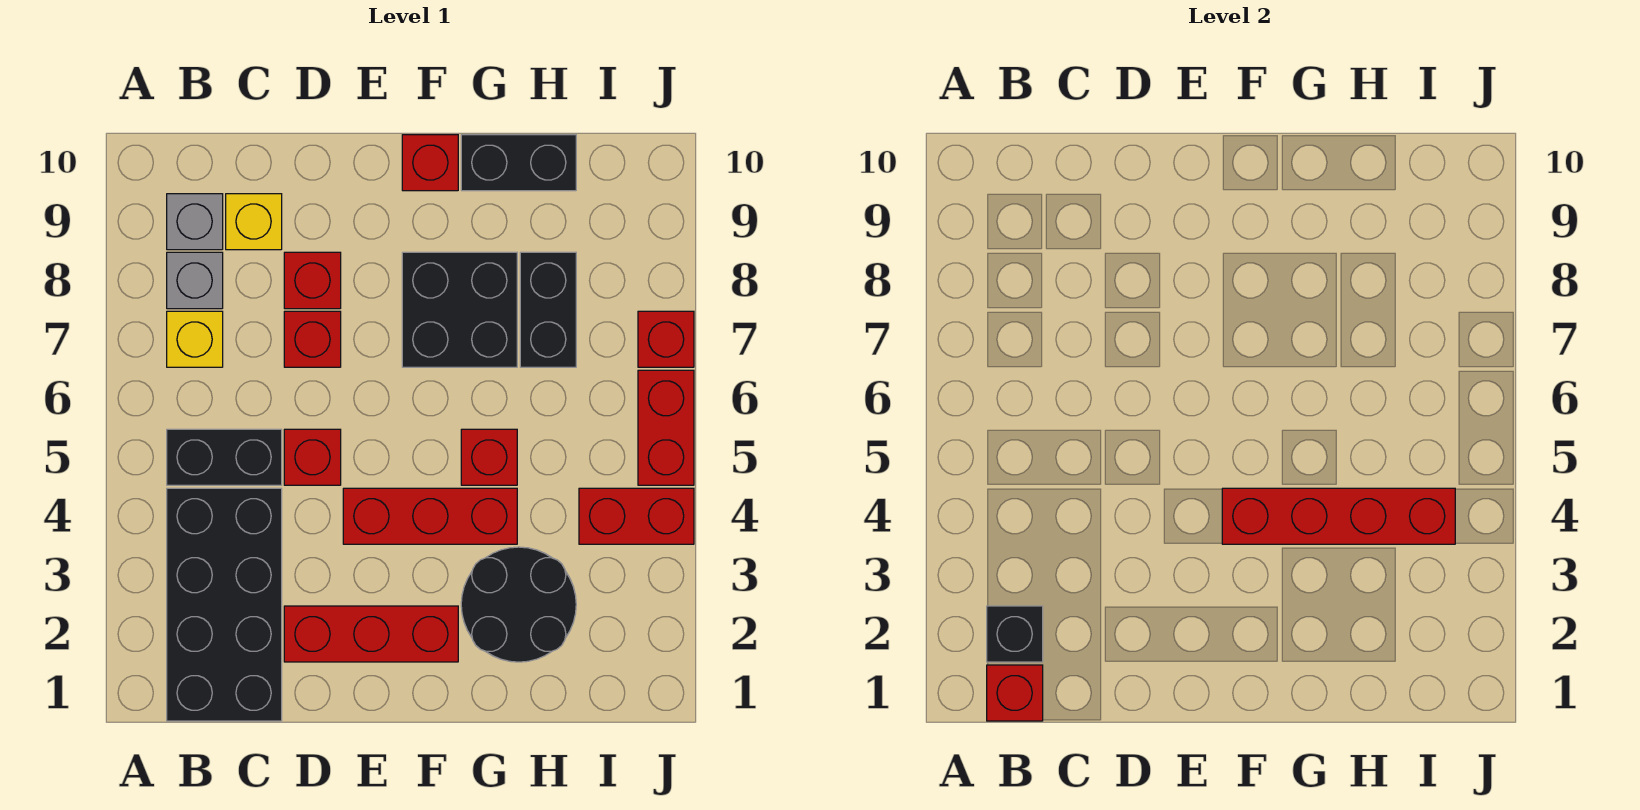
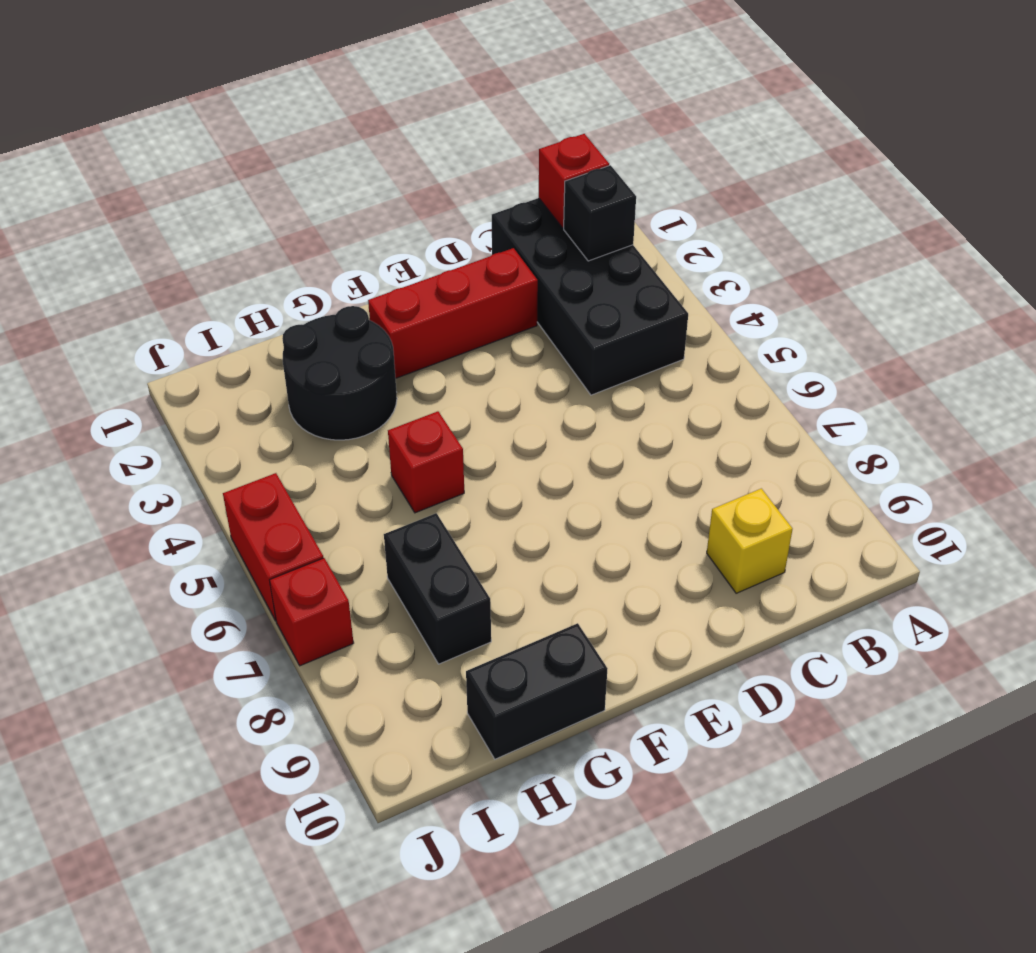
none -> black 1x2 brick [167,429,282,485]
none -> yellow 1x1 brick [167,311,223,367]
none -> grey 1x1 brick [167,252,223,309]

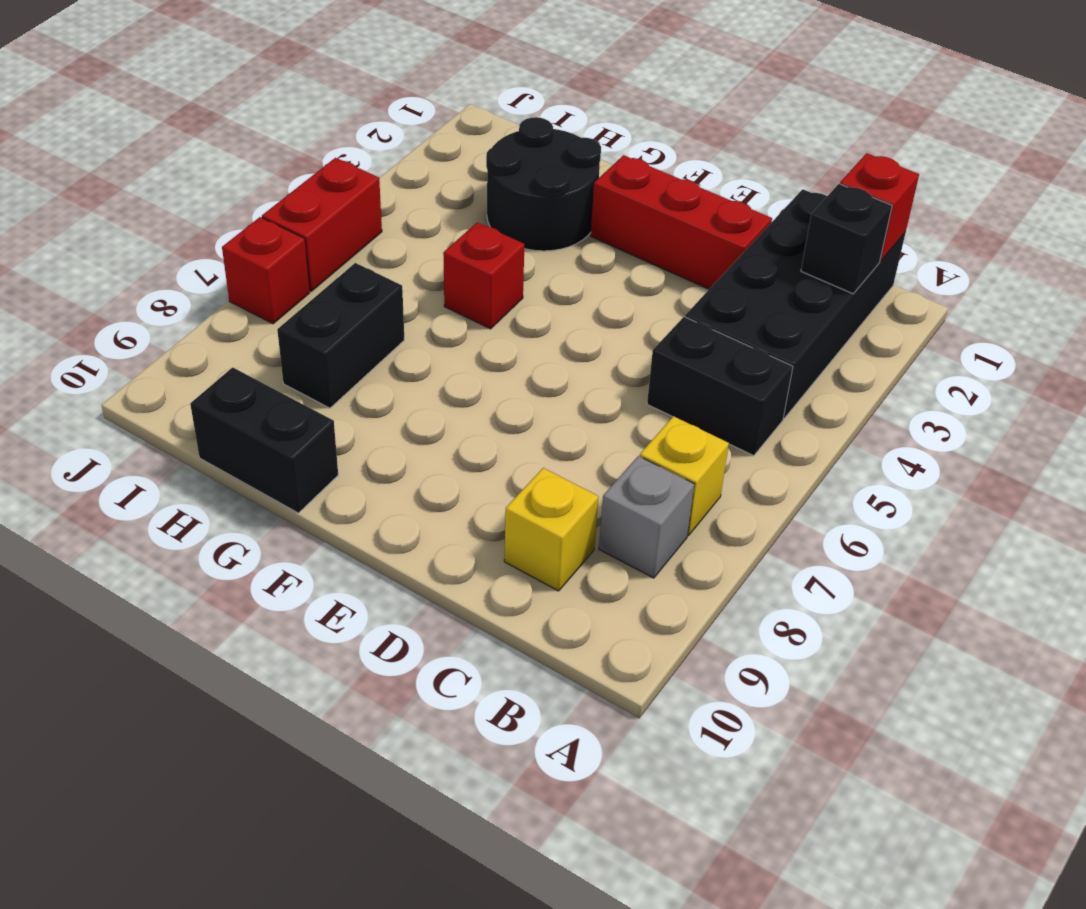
none -> grey 1x1 brick [167,194,223,250]
none -> red 1x1 brick [284,429,341,485]
none -> red 1x1 brick [284,311,341,367]

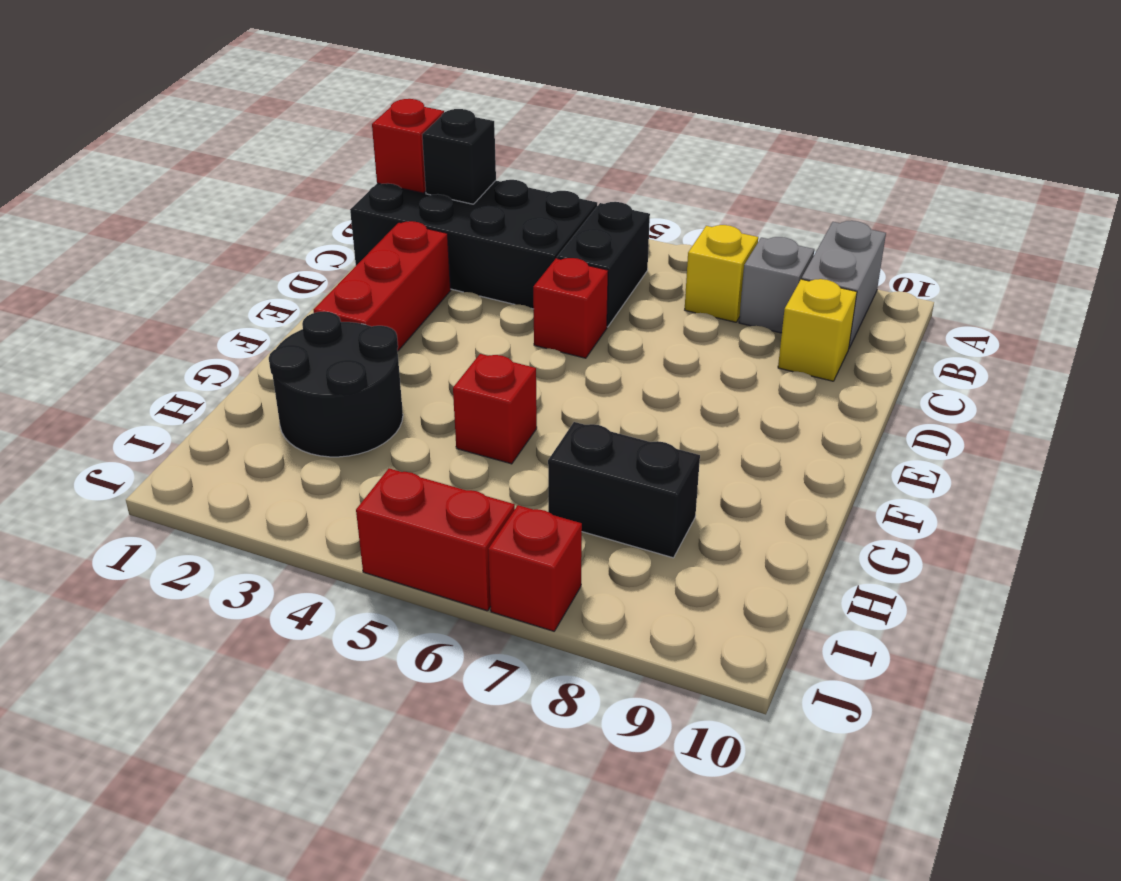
grey 1x2 brick [802,221,886,348] -> grey 1x1 brick [167,194,223,250]
none -> red 1x1 brick [284,311,341,367]
none -> red 1x1 brick [284,252,341,309]
none -> red 1x3 brick [343,488,517,544]

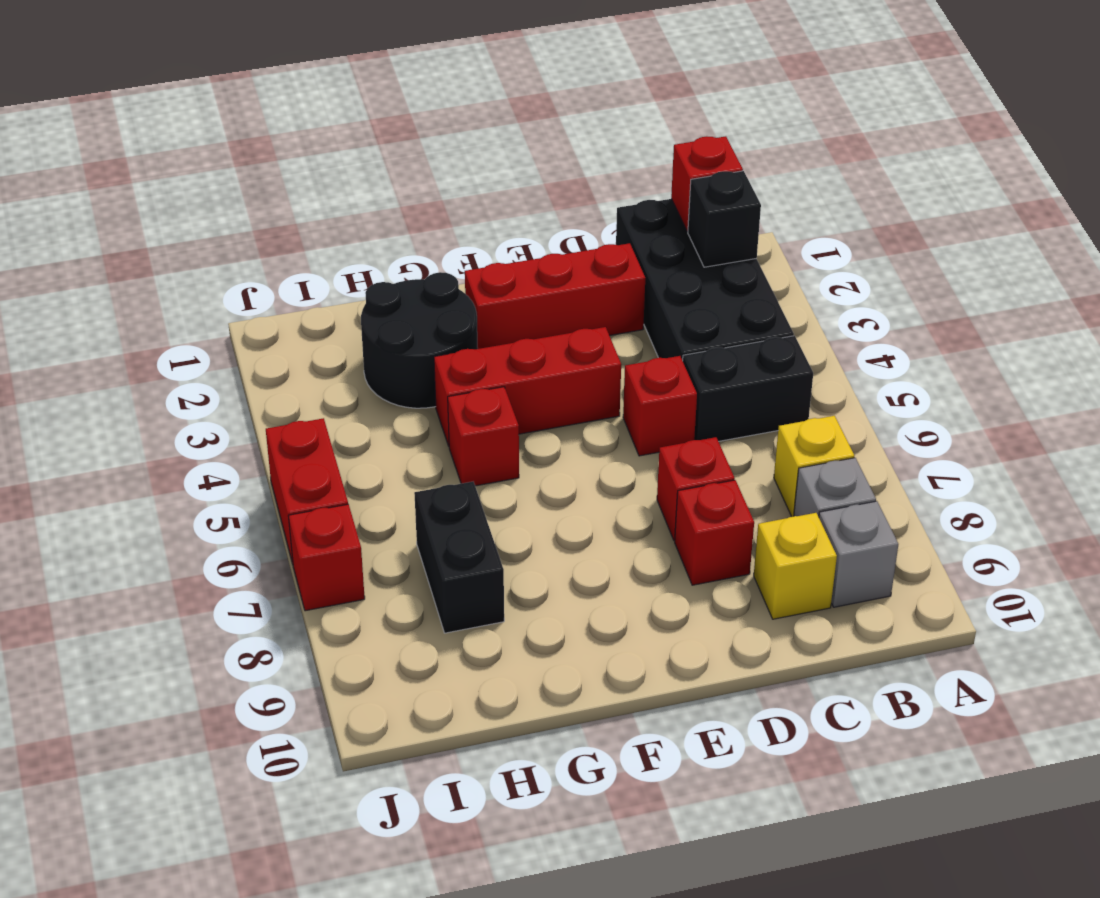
none -> black 2x2 brick [402,252,517,367]
none -> red 1x1 brick [402,135,458,191]
none -> black 1x2 brick [461,135,576,191]

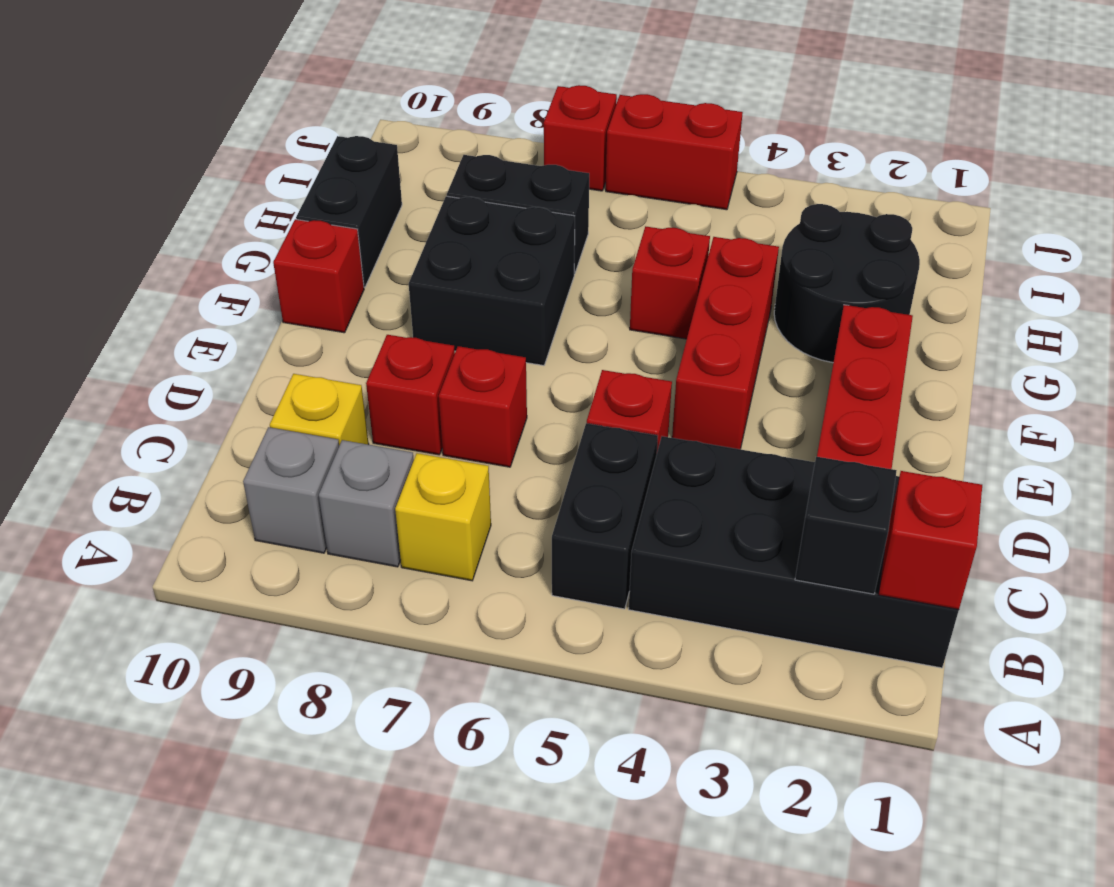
none -> red 1x2 brick [579,488,694,544]
none -> red 1x4 brick [1222,488,1455,544]

